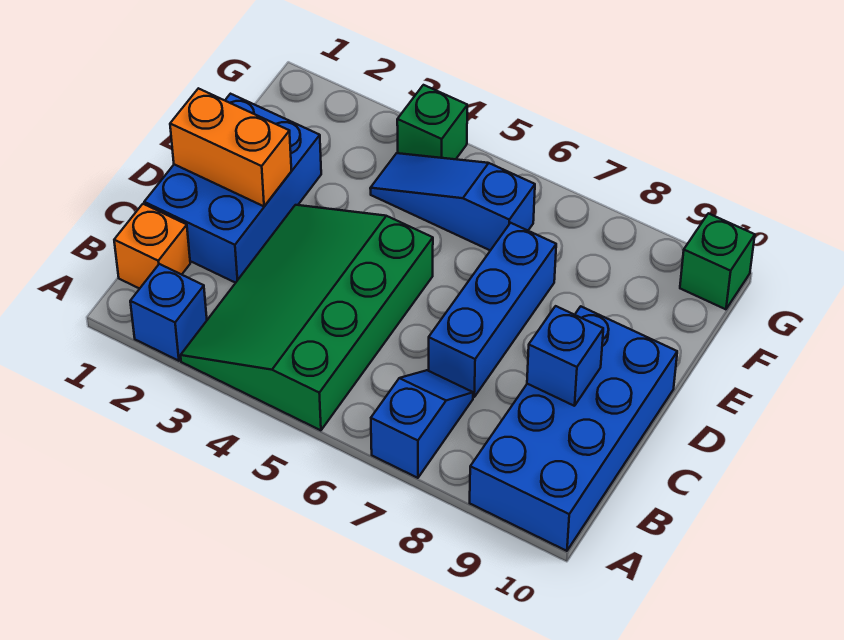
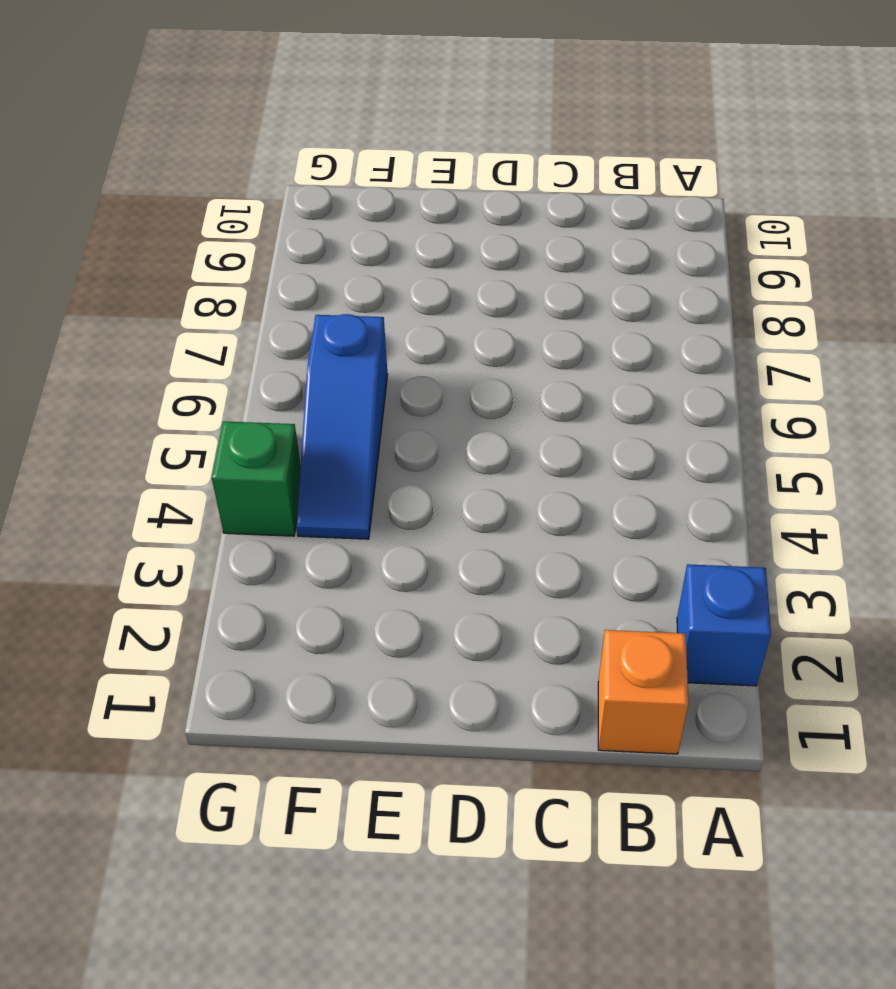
none -> green 3x4 slope [181,205,433,430]
none -> blue 1x2 slope [371,370,473,478]
none -> blue 2x4 brick [470,306,677,551]

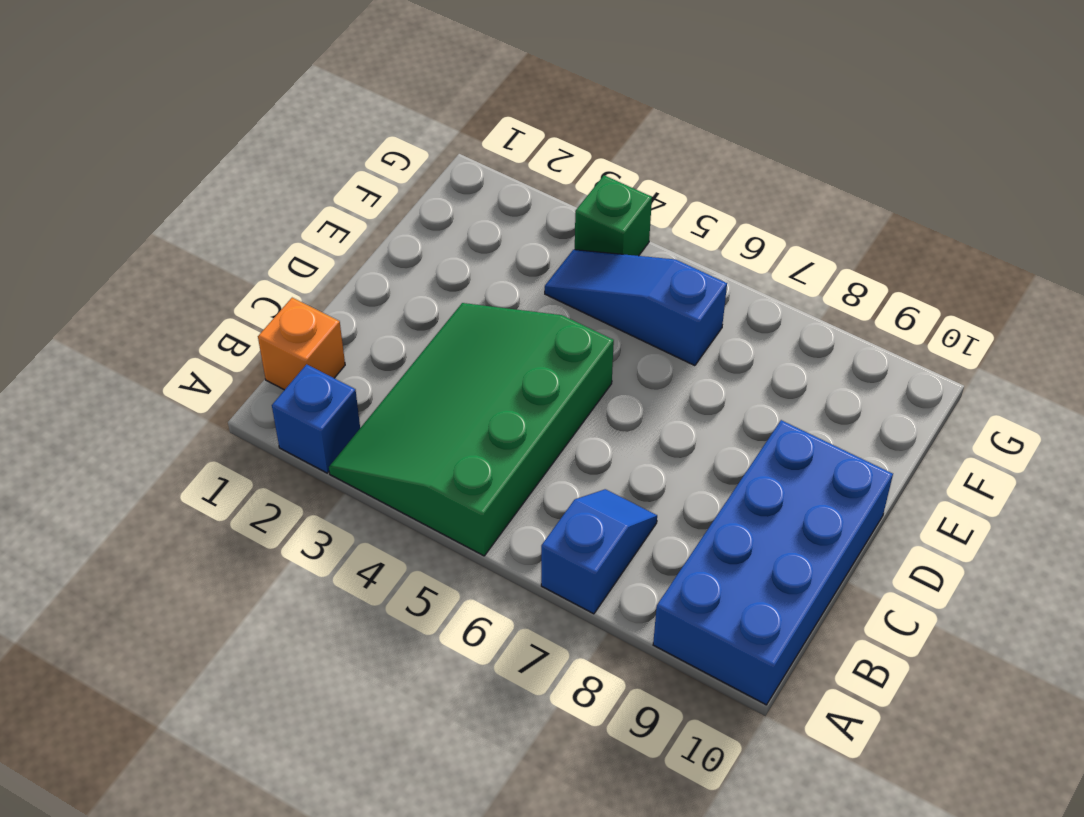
none -> blue 2x3 brick [144,94,321,283]
none -> blue 1x3 brick [428,223,556,397]
none -> green 1x1 brick [680,213,755,309]

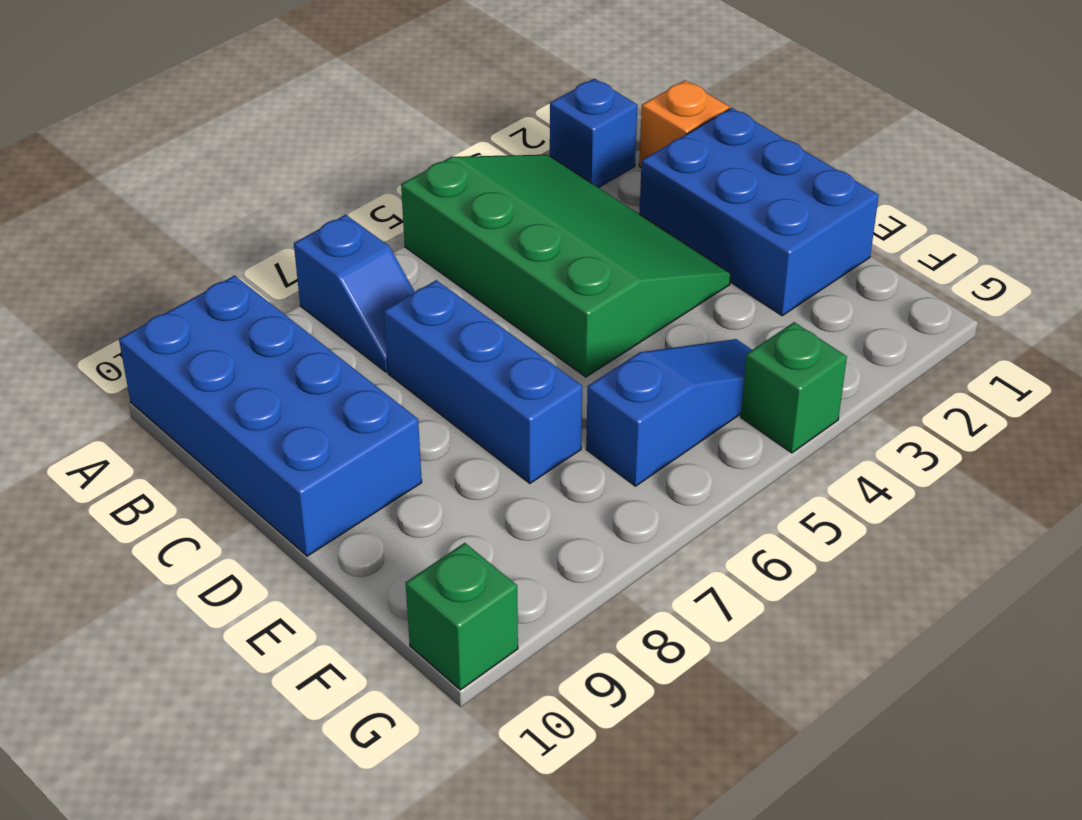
none -> blue 1x1 brick [527,306,603,406]
none -> orange 1x2 brick [170,88,291,206]

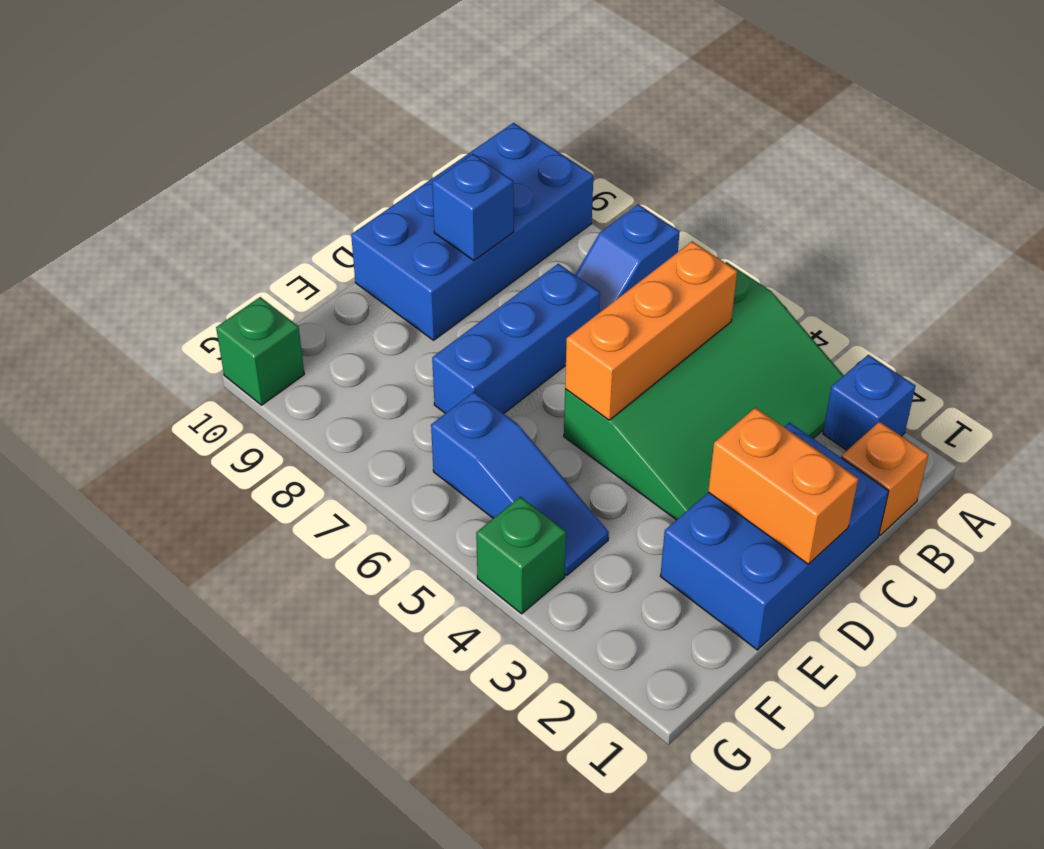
orange 1x3 brick [565,241,737,420] -> none

